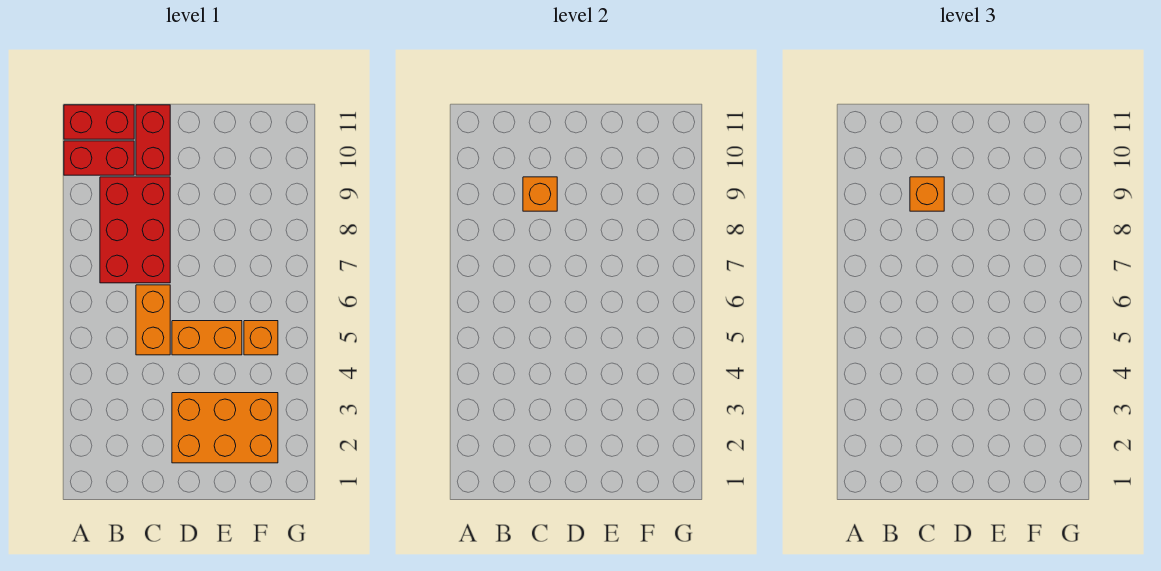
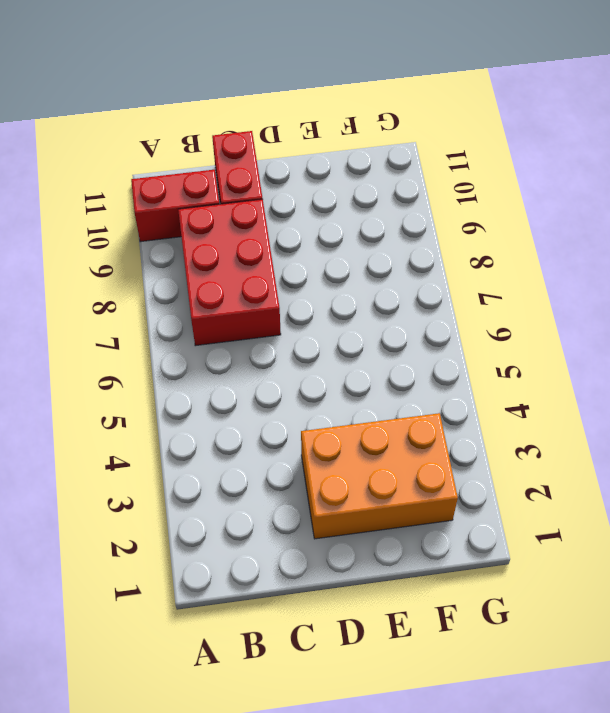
none -> red 1x2 brick [64,105,134,139]
none -> orange 1x2 brick [136,285,170,355]

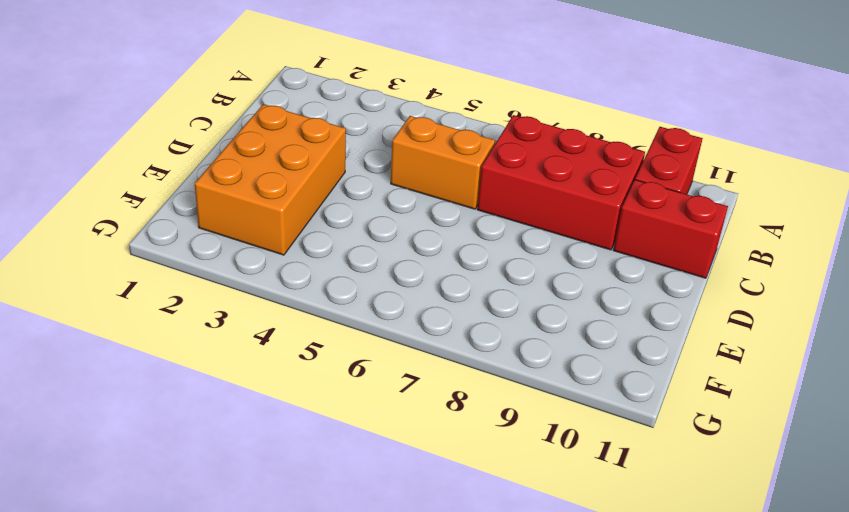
none -> red 1x2 brick [64,105,134,139]
none -> orange 1x2 brick [172,321,242,355]

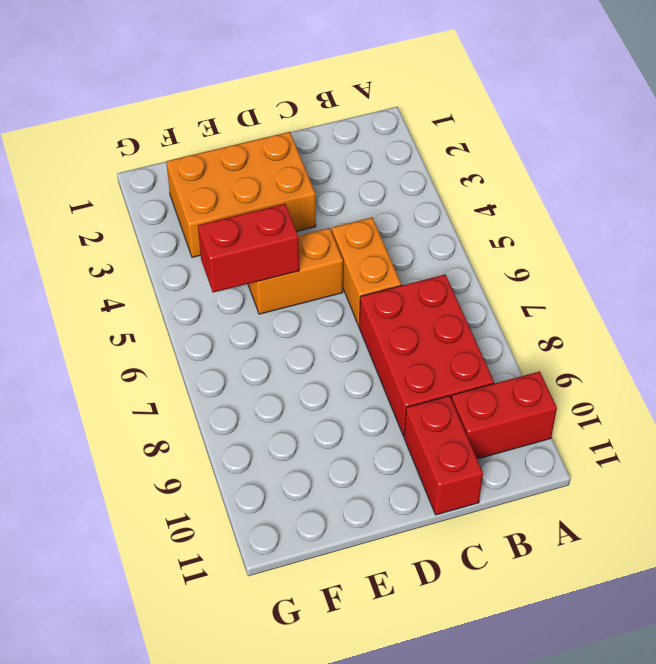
red 1x2 brick [198,204,299,293] -> red 1x2 brick moved to [64,105,134,139]
none -> orange 1x1 brick [244,321,278,355]
none -> orange 1x1 brick [523,177,557,211]

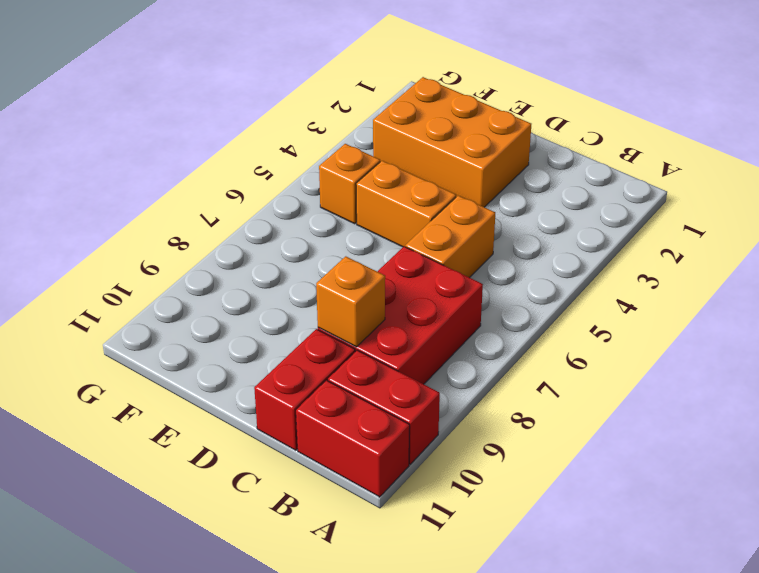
none -> orange 1x1 brick [910,177,944,211]

